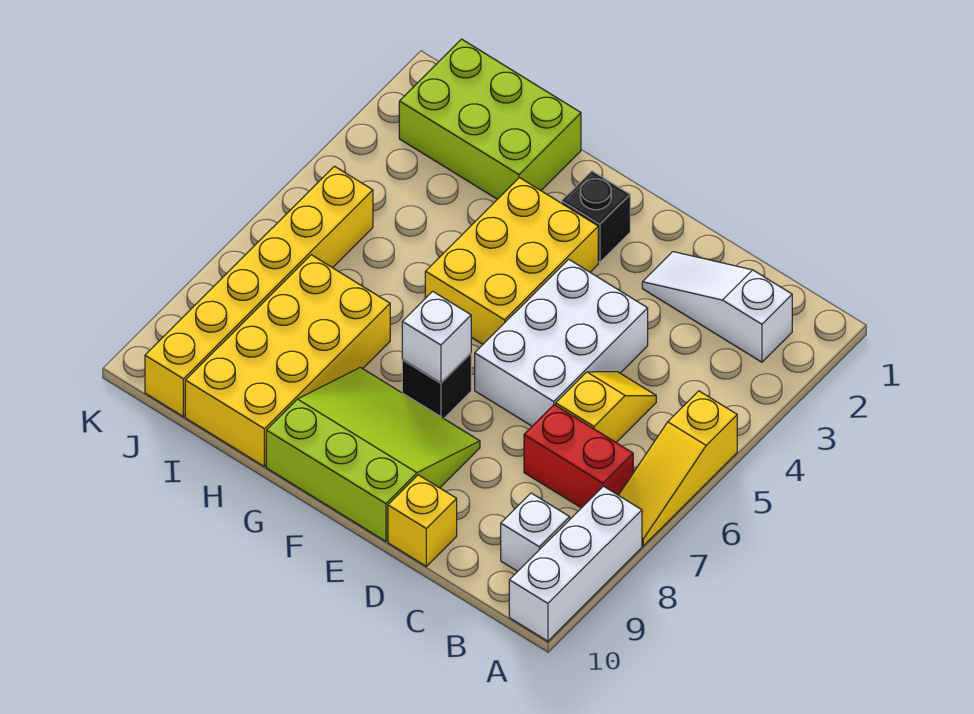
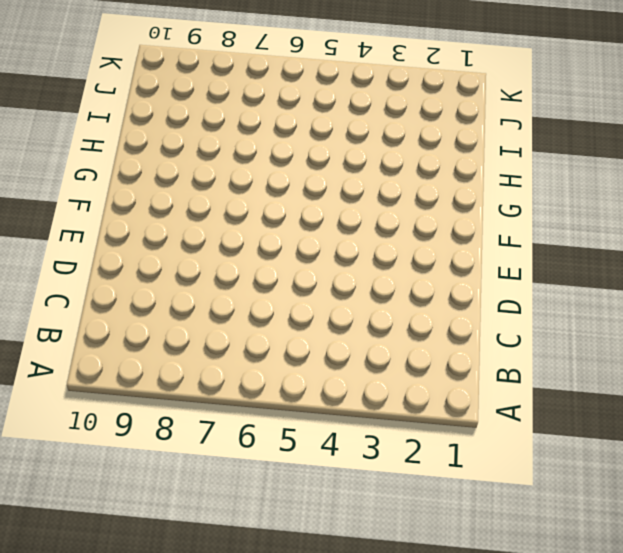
none -> yellow 1x3 slope [619,391,737,546]
none -> white 1x3 brick [509,486,642,641]
none -> white 1x3 slope [642,252,792,362]

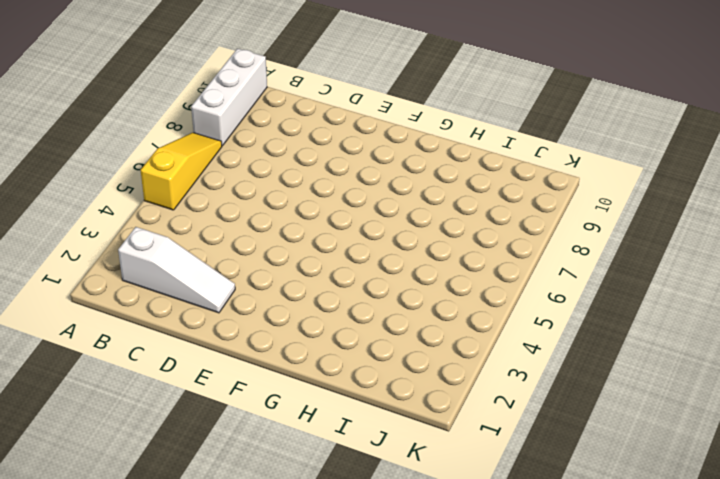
none -> red 1x2 brick [524,405,633,508]
none -> white 1x1 brick [501,493,570,571]
none -> yellow 1x2 slope [556,372,656,442]

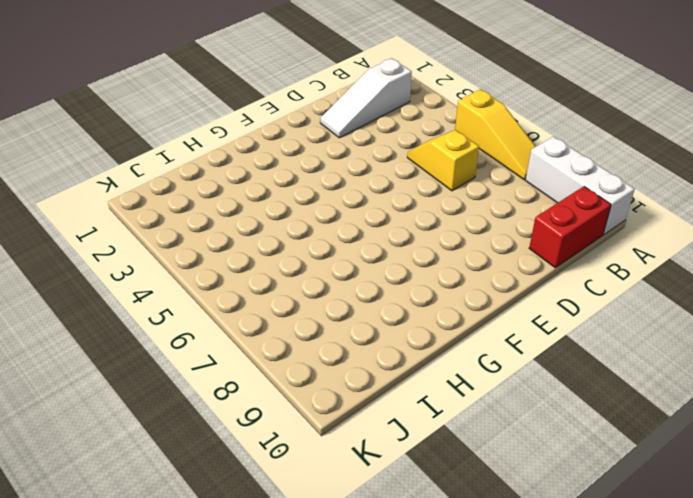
red 1x2 brick [529,186,611,268] -> red 1x2 brick moved to [524,405,633,508]
none -> white 1x1 brick [501,493,570,571]
none -> white 2x3 brick [475,259,648,426]
none -> yellow 1x1 brick [388,475,457,566]

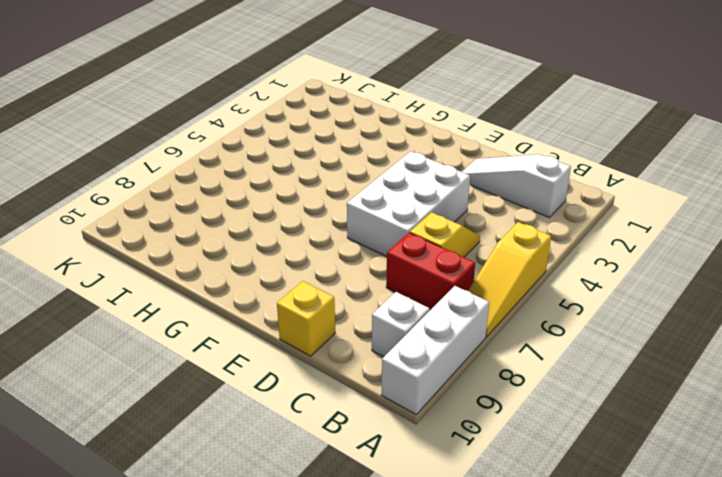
none -> lime 3x3 slope [266,367,480,541]
none -> black 1x1 brick [561,171,630,262]
none -> yellow 2x3 brick [425,178,598,344]

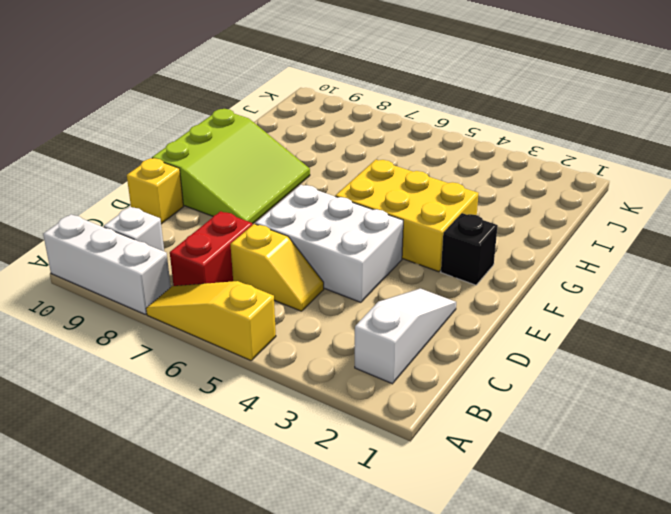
none -> black 1x1 brick [402,354,471,418]
none -> lime 2x3 brick [399,39,581,199]
none -> yellow 2x4 brick [185,255,390,466]

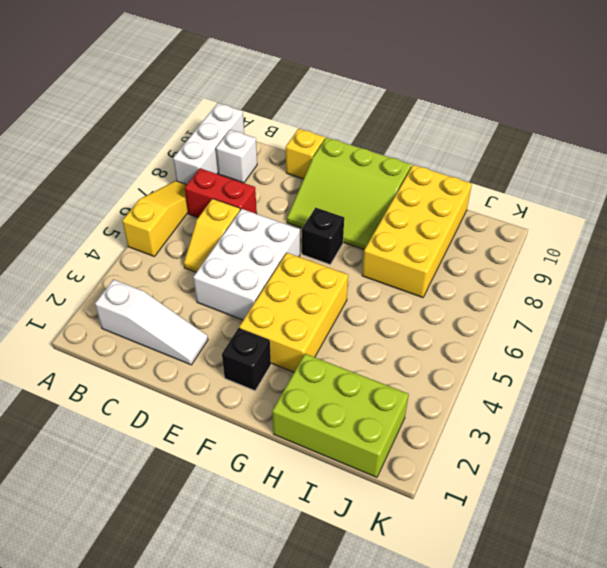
none -> yellow 1x6 brick [145,166,373,417]
none -> white 1x1 brick [402,291,471,383]

